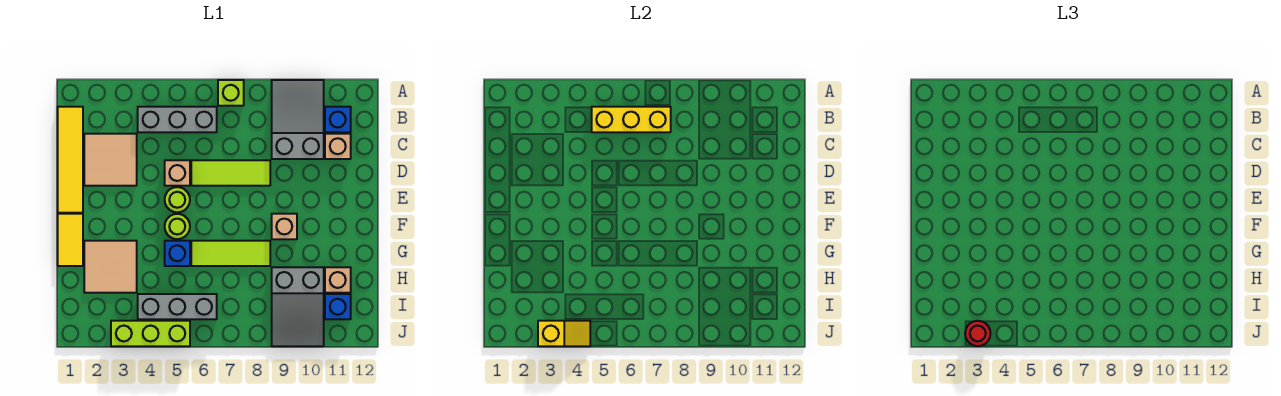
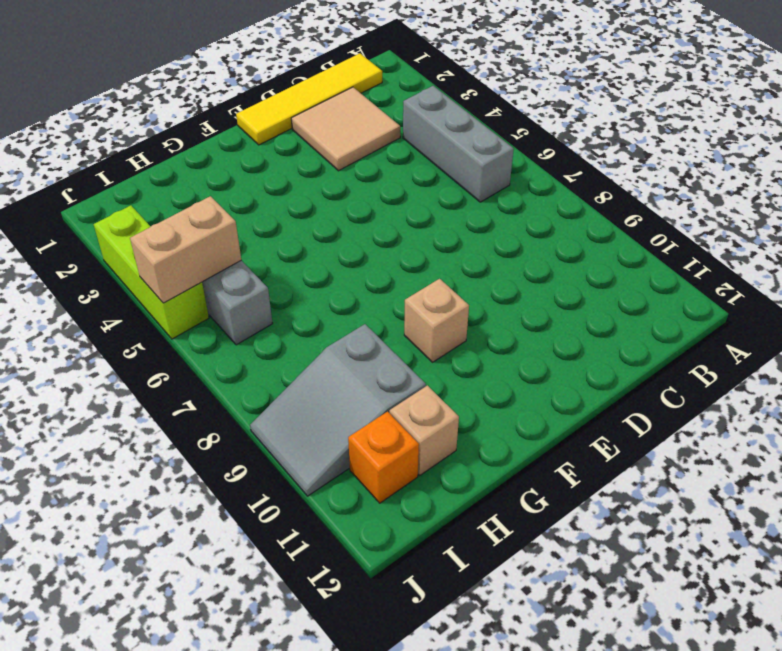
tan 1x2 brick [130,196,241,303] -> none
orange 1x1 brick [348,412,419,503] -> blue 1x1 brick [325,294,351,319]
none -> lime 1x1 brick [218,80,244,106]
none -> grey 2x3 slope [272,80,324,159]
none -> blue 1x1 brick [325,107,351,132]

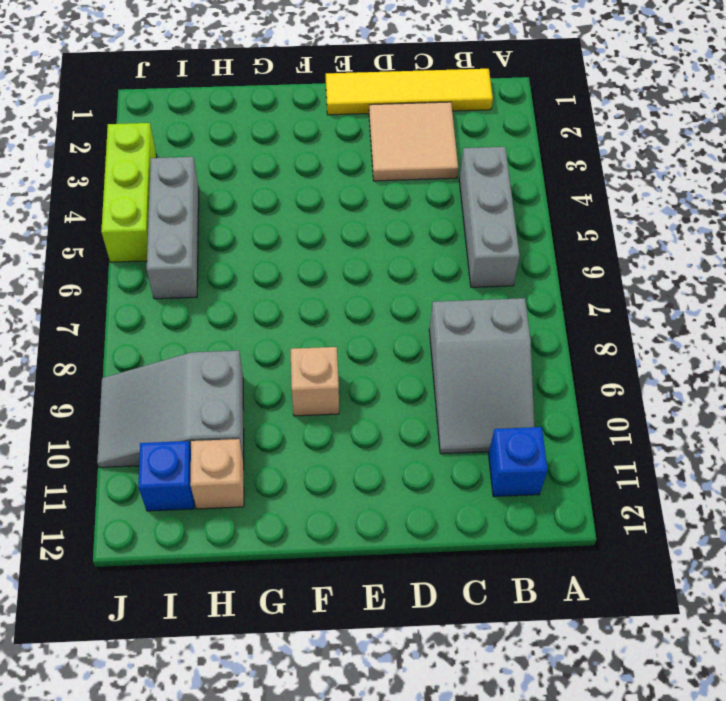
grey 2x3 slope [429,298,535,454] -> grey 2x3 slope turned to [272,80,324,159]
none -> lime 1x1 brick [218,80,244,106]
none -> tan 1x1 brick [325,134,351,159]
none -> tan 1x1 brick [165,160,190,186]

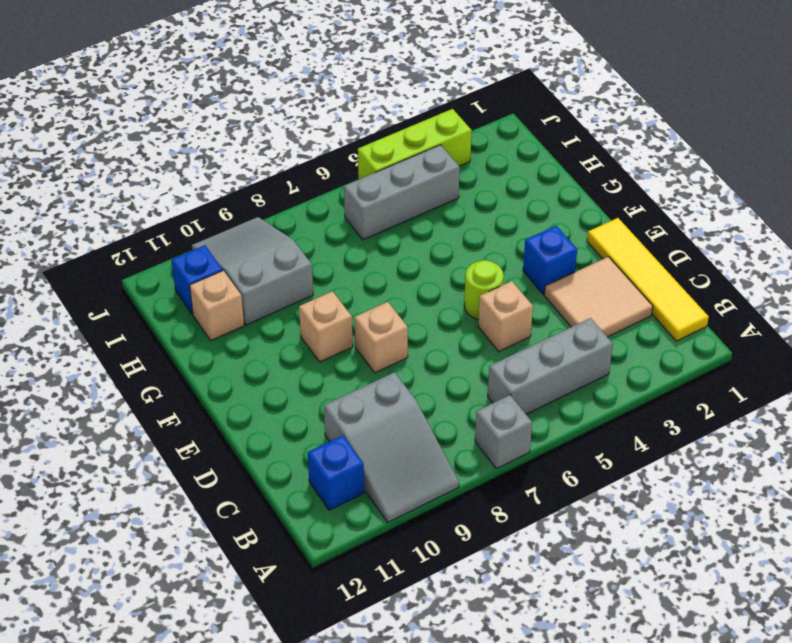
grey 1x1 brick [475,395,532,469] -> lime 1x1 brick [218,80,244,106]
blue 1x1 brick [523,226,577,294] -> blue 1x1 brick moved to [165,241,190,266]
tan 1x1 brick [355,302,408,373] -> tan 1x1 brick moved to [325,134,351,159]
none -> lime 1x3 tile [191,160,270,186]
none -> yellow 1x2 tile [58,214,83,266]
none -> lime 1x1 round brick [165,214,190,239]

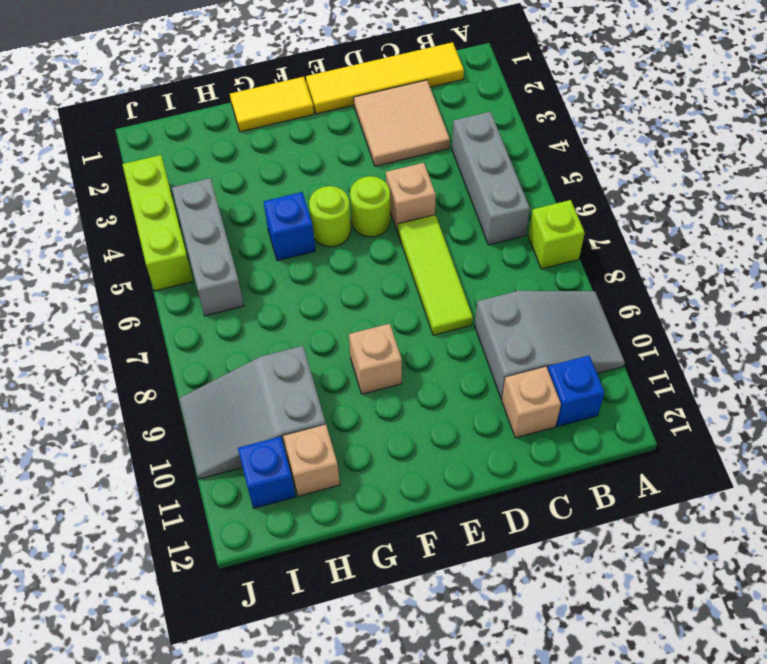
none -> tan 2x2 tile [84,241,137,293]
none -> lime 1x3 tile [191,241,270,266]
none -> yellow 1x3 brick [592,107,671,132]

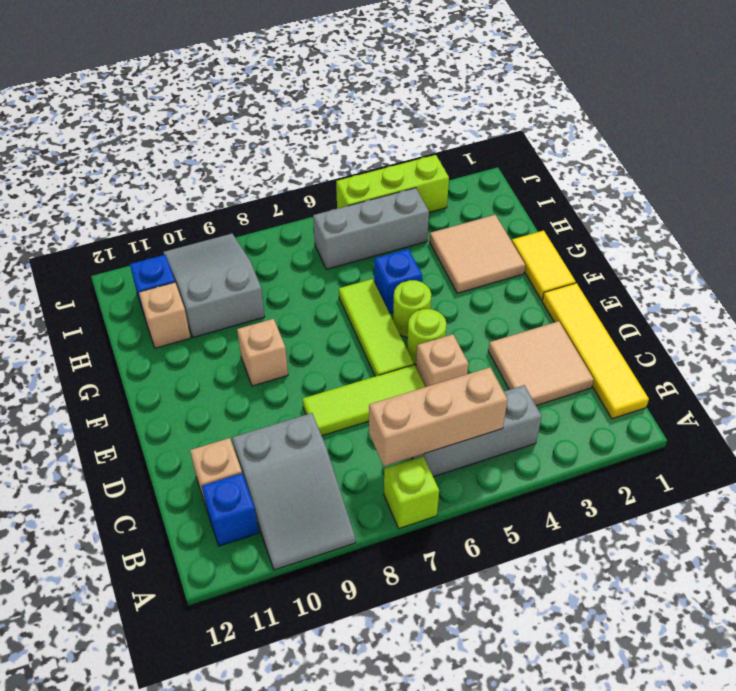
tan 1x3 brick [369,367,508,466] -> yellow 1x3 brick [592,107,671,132]
lime 1x3 tile [339,279,414,376] -> lime 1x3 tile turned to [191,241,270,266]
none -> yellow 1x2 slope [538,321,590,346]
none -> red 1x1 round brick [965,321,990,346]

